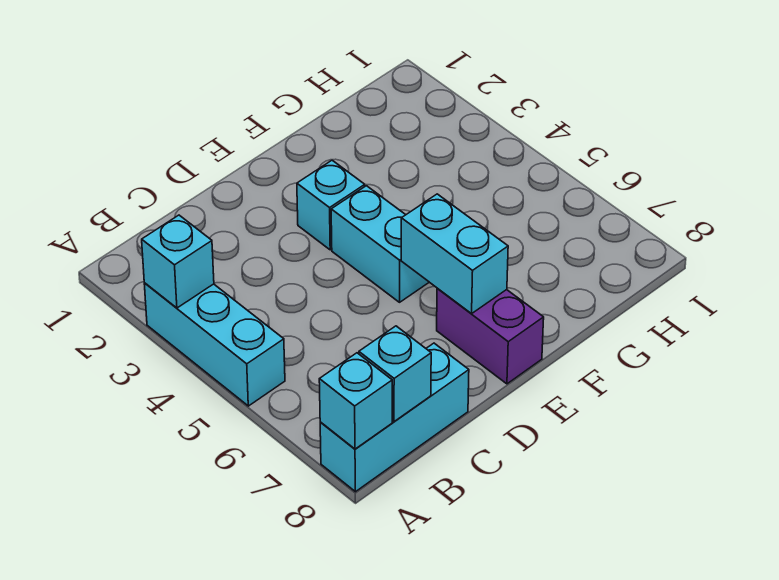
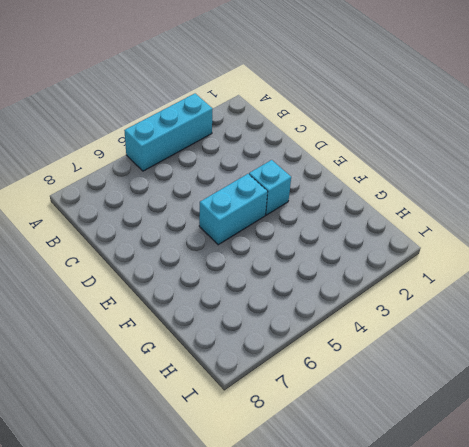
none -> cyan 1x3 brick [320,343,469,492]
none -> purple 1x2 brick [437,289,544,384]

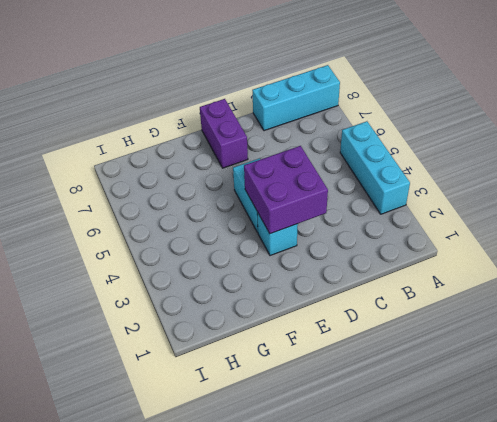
purple 2x2 brick [244,146,328,234] -> none
none -> cyan 1x1 brick [142,215,214,308]
none -> cyan 1x1 brick [319,353,392,449]

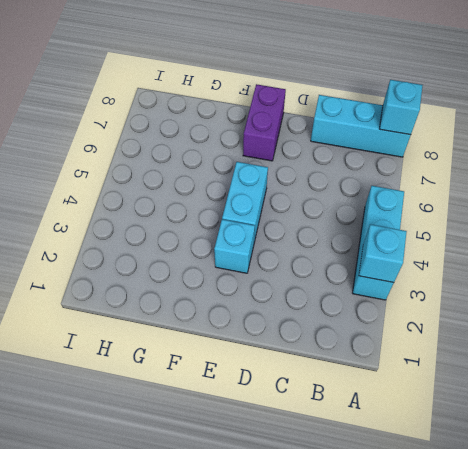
none -> cyan 1x1 brick [359,326,431,422]
none -> cyan 1x2 brick [401,194,508,314]

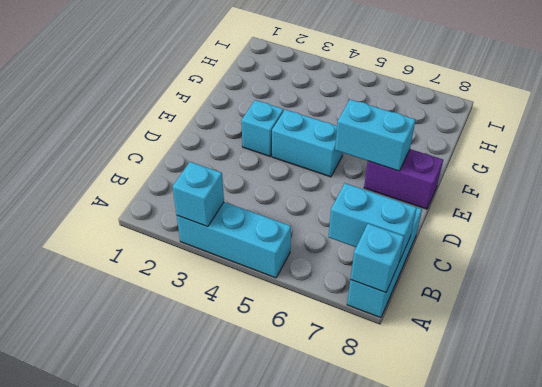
cyan 1x2 brick [329,183,417,261] -> cyan 1x1 brick [359,326,431,422]

